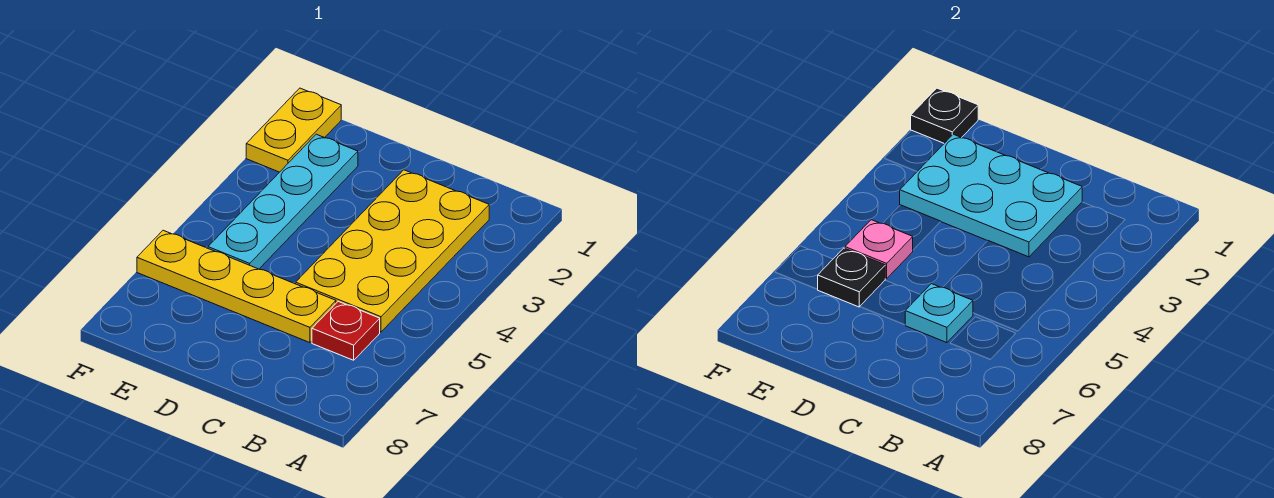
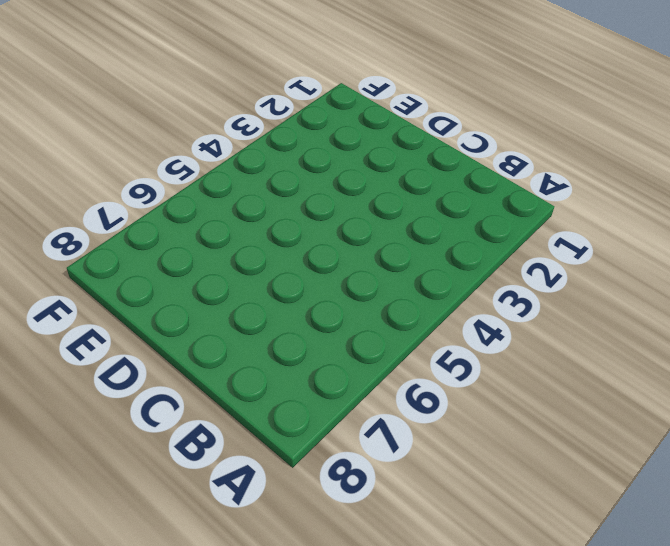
none -> yellow 2x4 plate [296,170,489,332]
none -> red 1x1 plate [312,301,380,360]

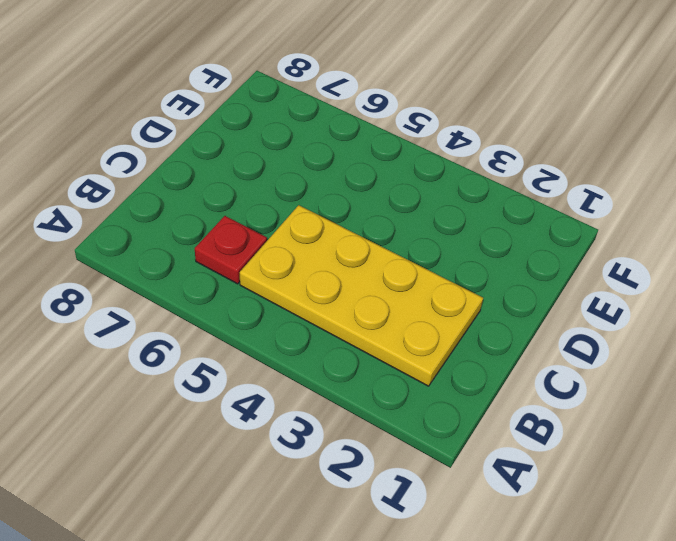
none -> yellow 1x4 plate [137,230,336,343]
none -> cyan 1x4 plate [208,134,358,269]

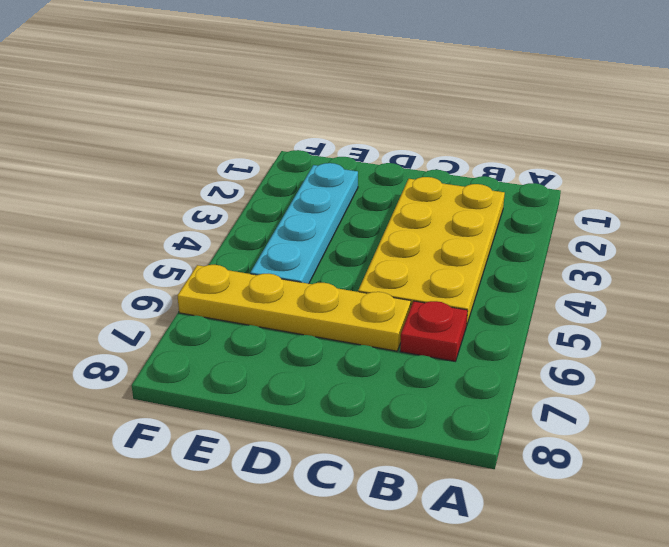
none -> yellow 1x2 plate [246,88,341,172]
none -> cyan 2x3 plate [900,134,1082,257]

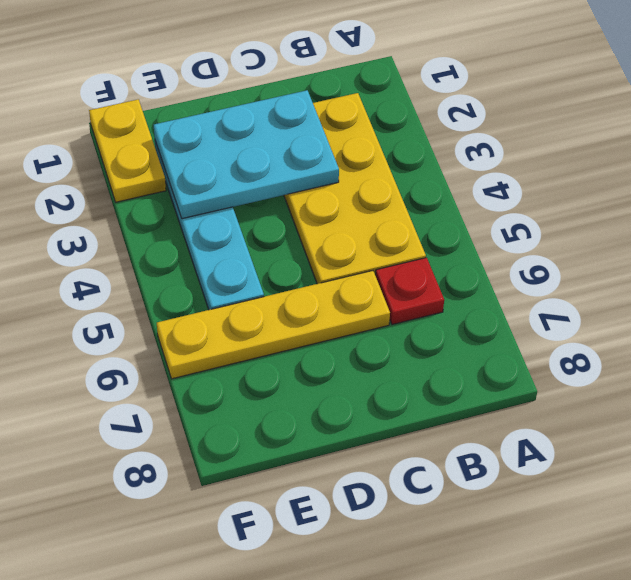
none -> cyan 1x1 plate [905,284,973,343]
none -> pink 1x1 plate [845,220,913,279]

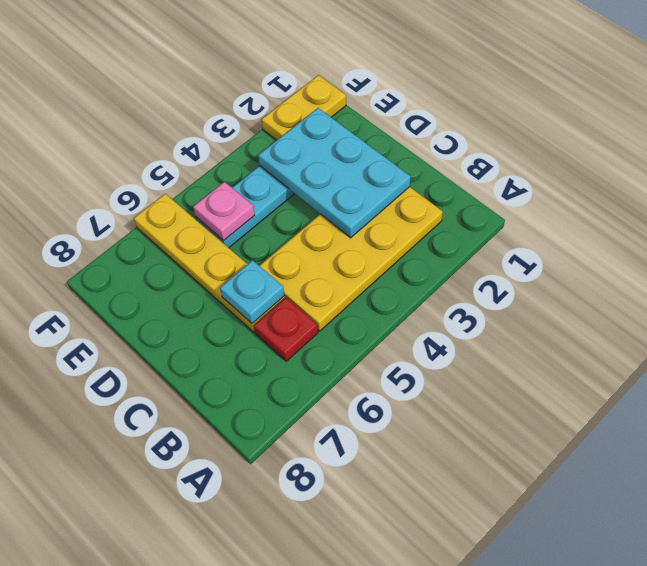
none -> black 1x1 plate [817,248,885,307]
none -> black 1x1 plate [911,88,978,143]

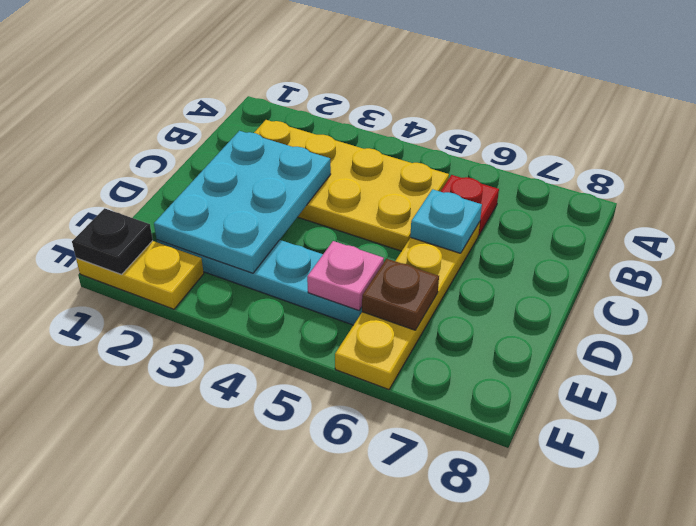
brown 1x1 plate [362,259,439,330] -> black 1x1 plate [817,248,885,307]

